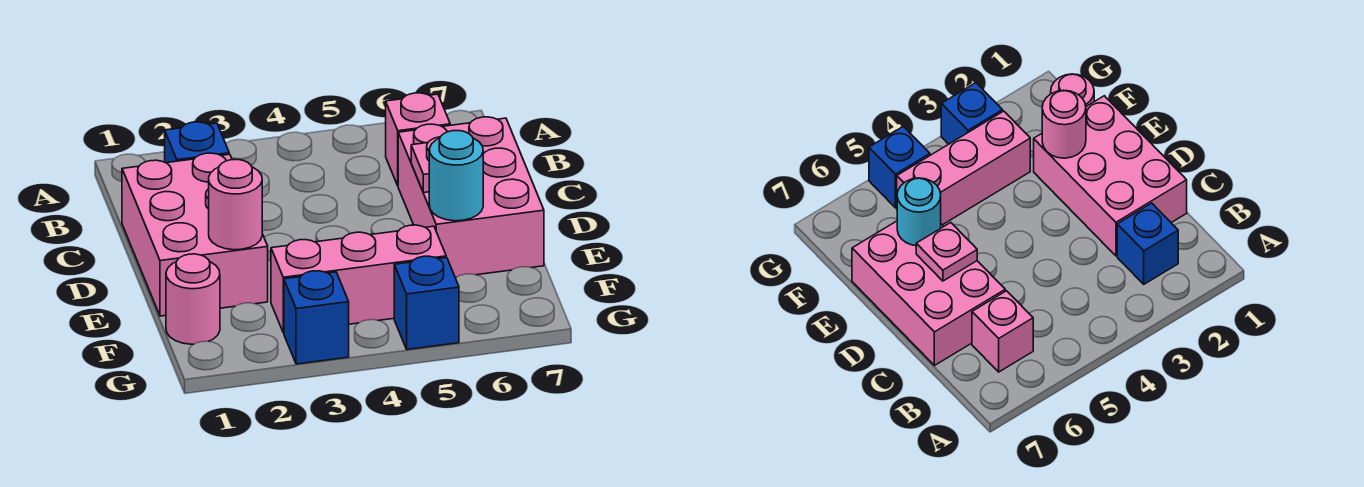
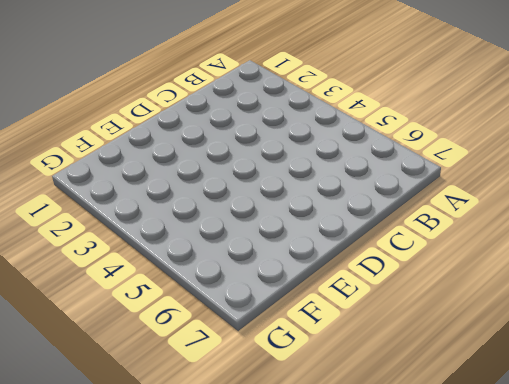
none -> blue 1x1 brick [165,122,229,163]
none -> pink 1x1 brick [386,93,450,185]

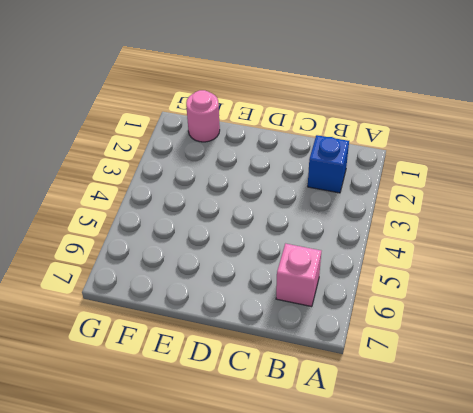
none -> pink 2x3 brick [122,153,268,316]
none -> pink 2x3 brick [398,117,544,277]

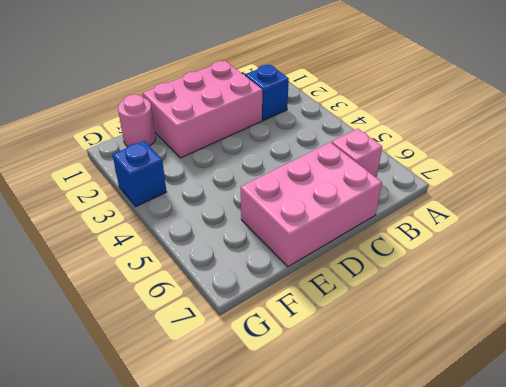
none -> pink 1x3 brick [271,225,446,333]
none -> blue 1x1 brick [394,256,459,350]

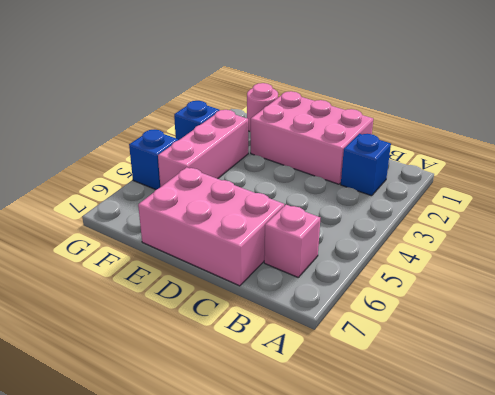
none -> pink 1x1 plate [411,137,440,193]
none -> pink 1x1 round brick [209,159,262,250]

